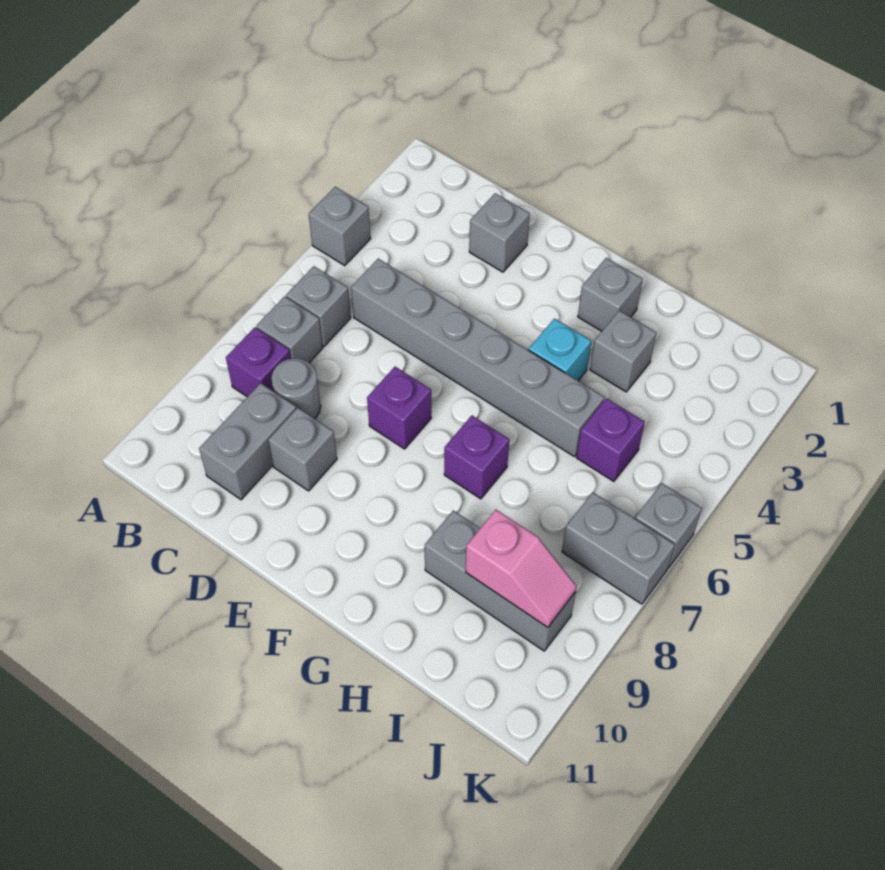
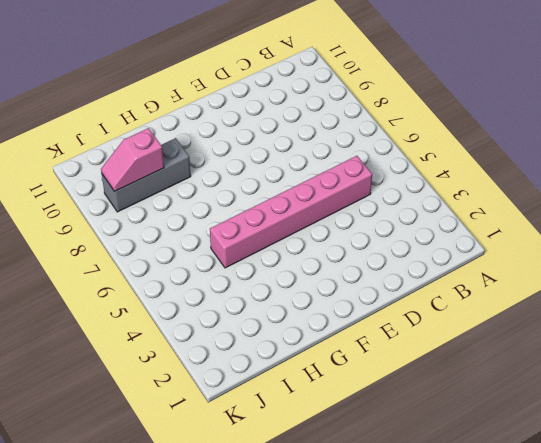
pink 1x6 brick [210,156,372,268] -> grey 1x6 brick [351,259,604,457]
none -> grey 1x1 brick [309,187,371,265]
none -> grey 1x1 brick [286,266,351,347]
none -> grey 1x1 brick [256,296,323,363]

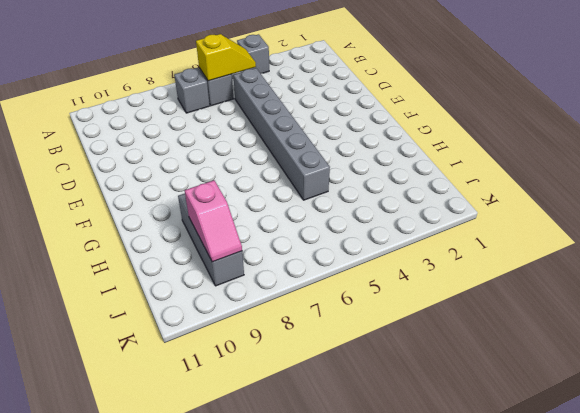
yellow 1x2 slope [196,34,256,81] -> none
none -> purple 1x1 brick [226,327,291,397]
none -> grey 1x1 round brick [271,358,321,419]
none -> grey 1x2 brick [199,383,296,500]

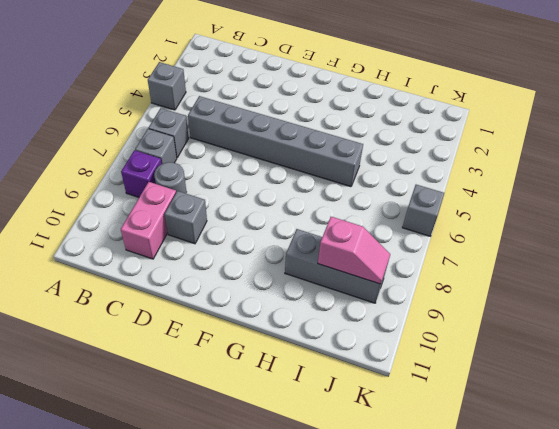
pink 1x2 brick [121,182,176,259] -> grey 1x2 brick [199,383,296,500]
none -> grey 1x1 brick [469,193,530,272]
none -> purple 1x1 brick [367,367,431,449]
none -> grey 1x1 brick [578,258,643,331]

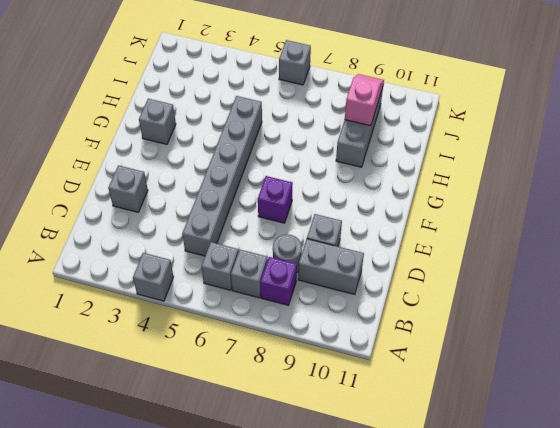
none -> cyan 1x1 brick [529,319,591,381]
none -> purple 1x1 brick [444,416,509,499]
none -> grey 1x1 brick [590,311,656,392]

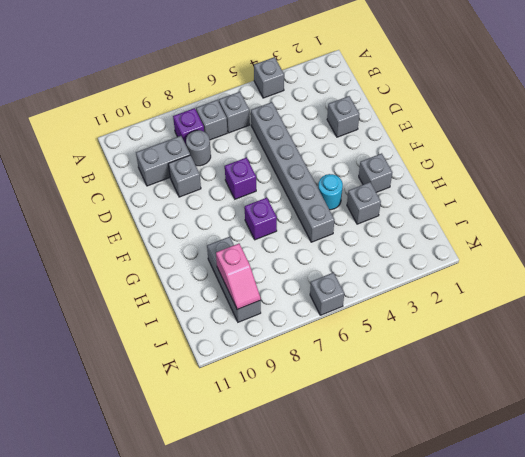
cyan 1x1 round brick [318,174,343,210] -> cyan 1x1 brick [529,319,591,381]
none -> purple 1x1 brick [576,398,645,481]
none -> grey 1x2 brick [562,492,675,604]

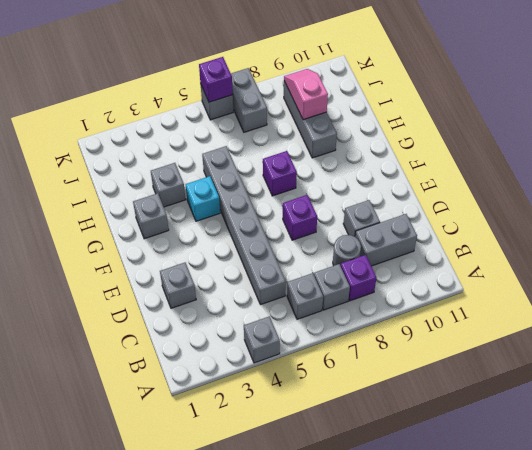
purple 1x1 brick [199,57,233,102] -> purple 1x1 brick moved to [576,398,645,481]

